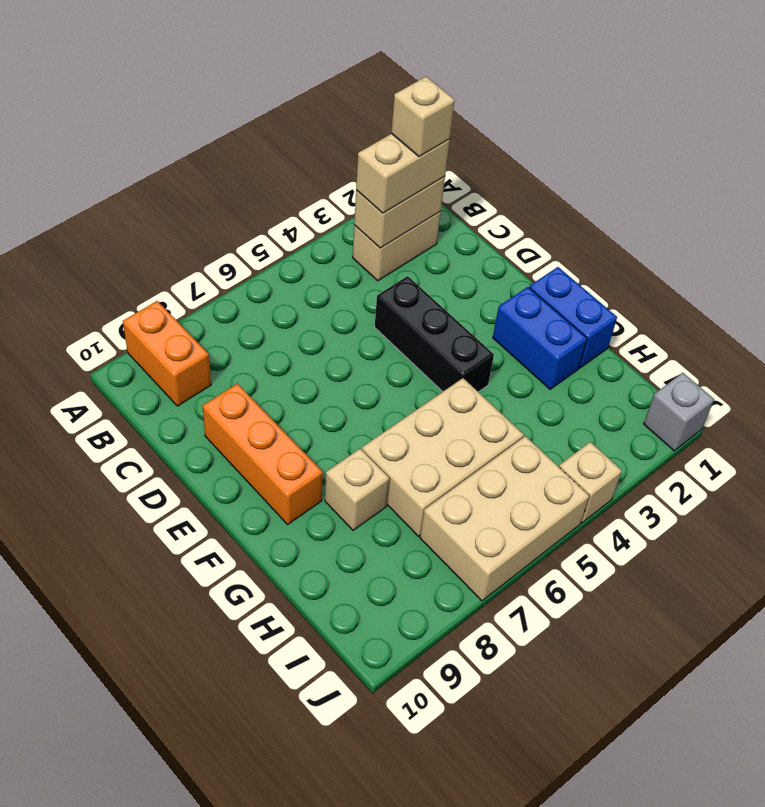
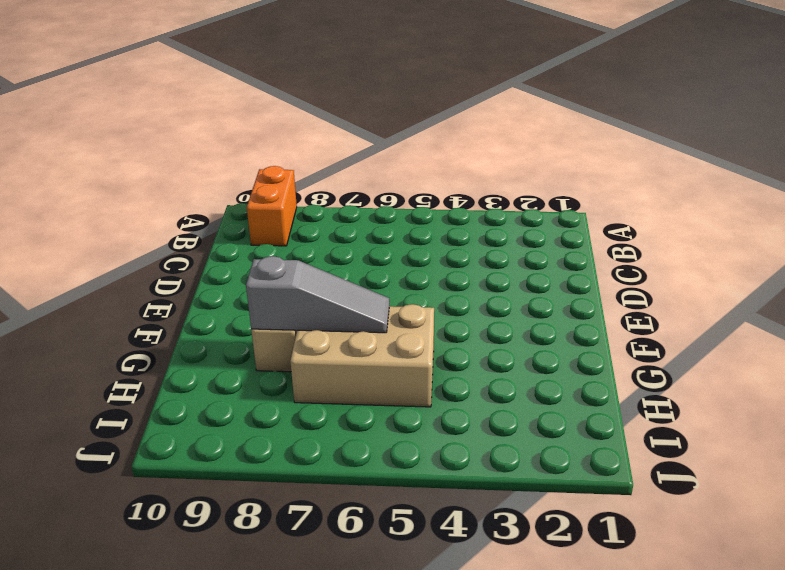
grey 1x3 slope [246,256,389,333] -> none
none -> tan 1x2 brick [353,212,441,281]
none -> black 1x3 brick [375,276,494,392]
none -> orange 1x3 brick [202,384,323,524]

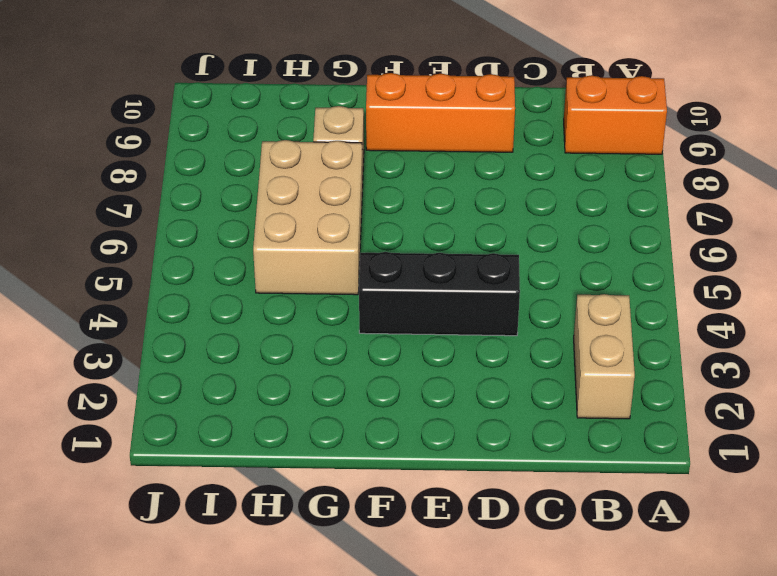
none -> blue 1x2 brick [529,267,617,368]
none -> blue 1x2 brick [493,287,587,389]
none -> tan 2x3 brick [420,436,590,601]

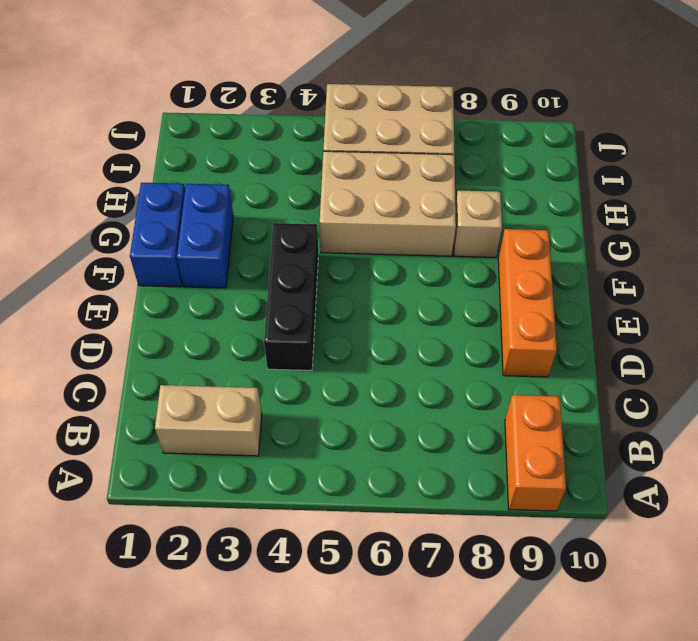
none -> grey 1x1 brick [644,373,714,451]
none -> tan 1x1 brick [559,442,622,523]
none -> tan 1x2 brick [354,176,445,248]

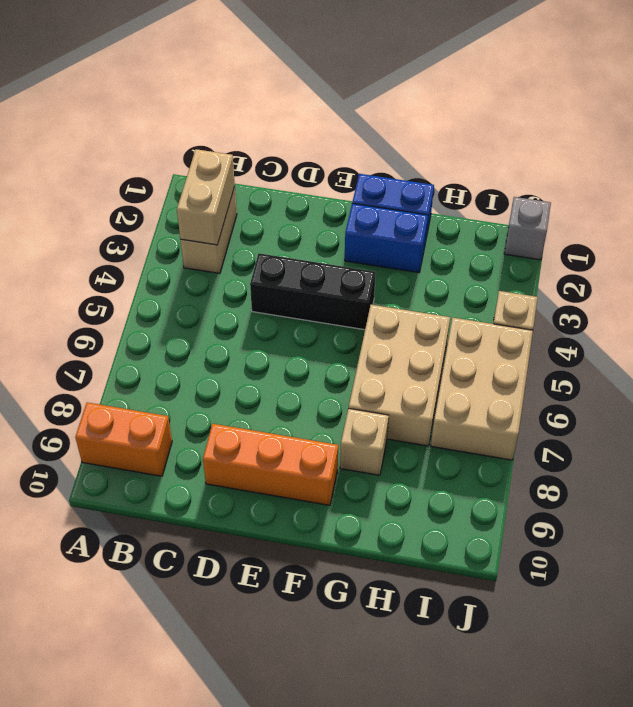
none -> tan 1x2 brick [356,134,450,213]
none -> tan 1x1 brick [391,77,455,156]

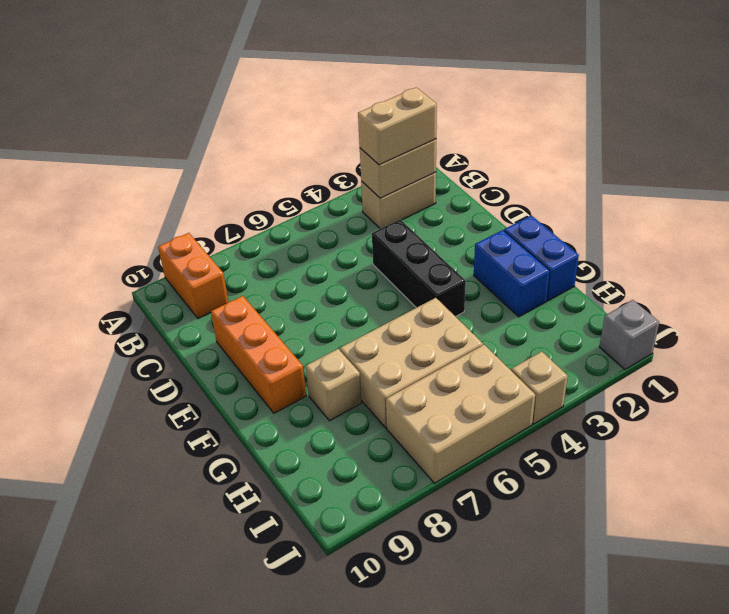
none -> tan 1x1 brick [391,77,455,156]

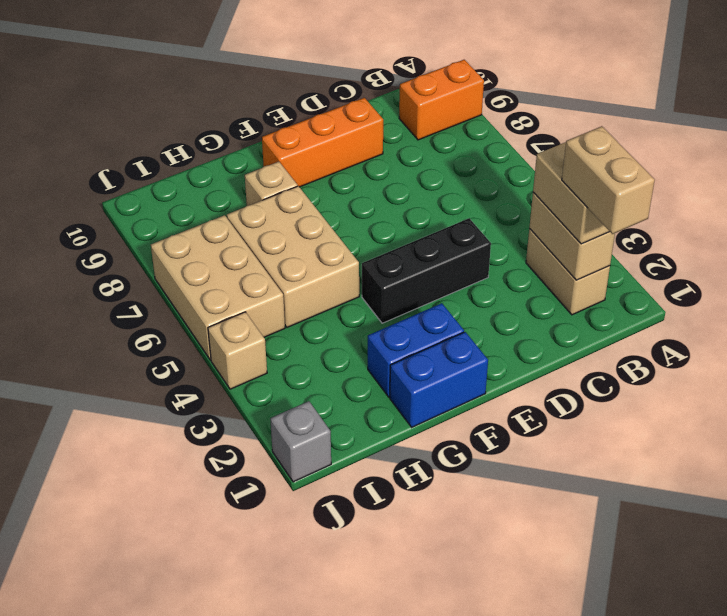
tan 1x2 brick [562,126,655,234] -> tan 1x1 brick [391,77,455,156]

